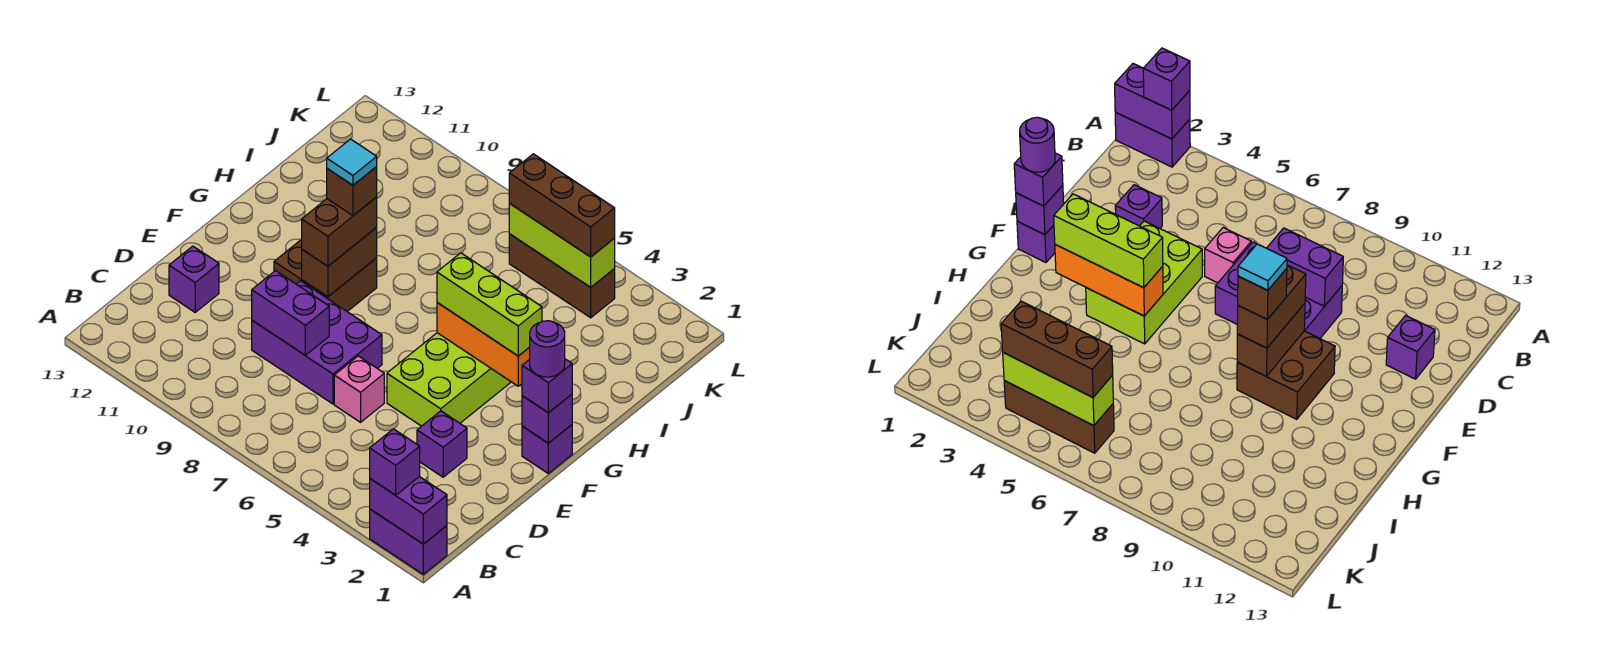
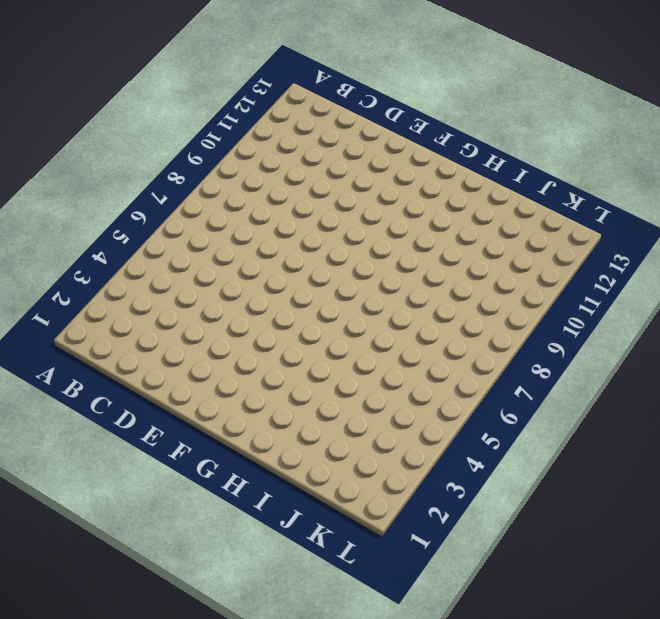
none -> purple 1x2 brick [370,509,447,574]
none -> purple 1x1 brick [417,411,467,477]
none -> pink 1x1 brick [334,356,384,422]

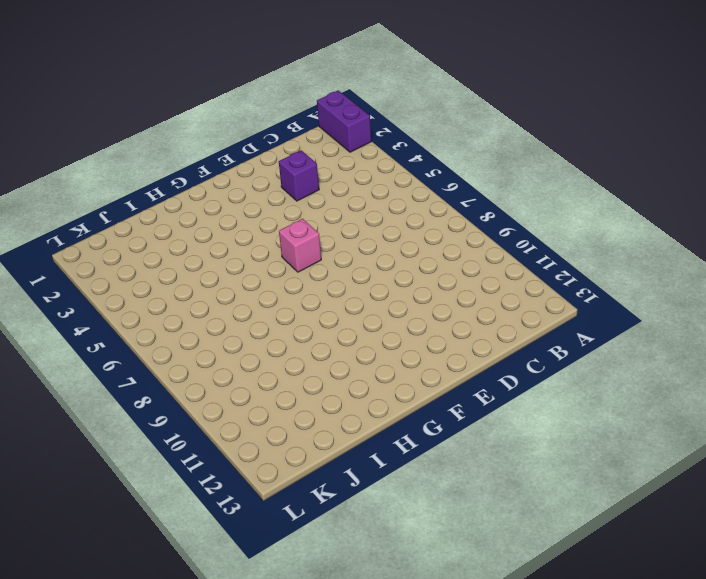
pink 1x1 brick [279,219,321,272] -> pink 1x1 brick moved to [334,356,384,422]
none -> purple 2x3 brick [252,281,382,404]
none -> purple 1x1 brick [169,246,219,312]
none -> lime 2x3 brick [387,333,511,426]

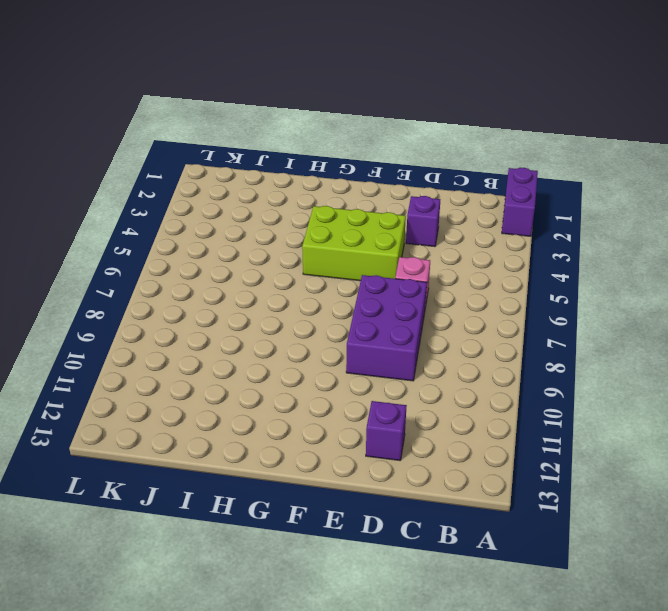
none -> purple 1x1 brick [522,425,572,473]
none -> brown 2x2 brick [274,239,377,312]
none -> brown 1x3 brick [509,234,615,318]

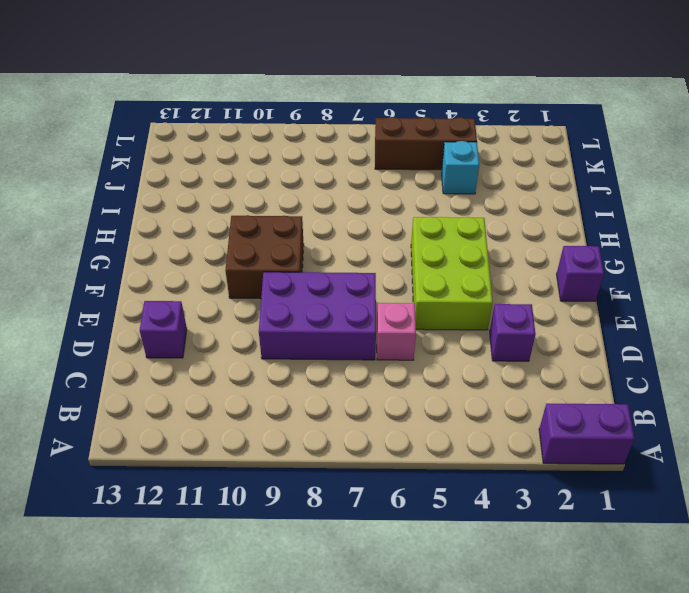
cyan 1x1 brick [442,141,479,194] -> none
none -> purple 1x2 brick [370,477,447,544]
none -> purple 1x2 brick [252,271,329,355]
none -> purple 1x1 brick [522,394,572,443]

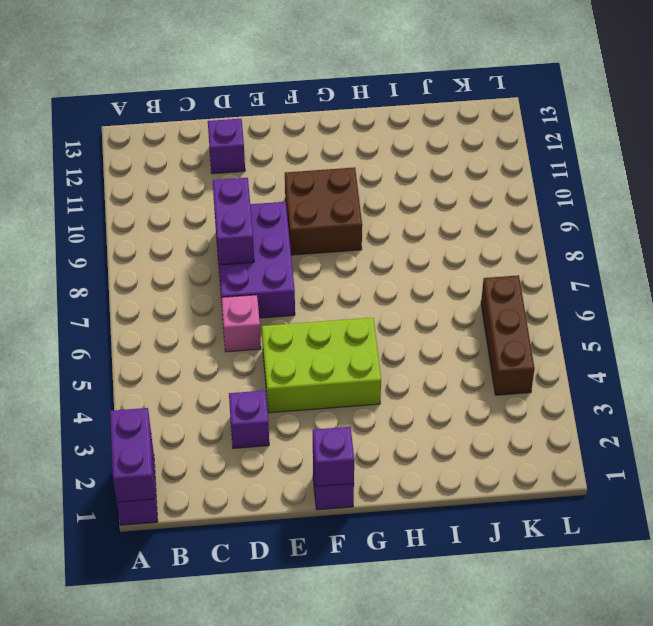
none -> brown 1x2 brick [302,228,377,297]
none -> orange 1x3 brick [437,303,530,386]
none -> lime 1x3 brick [509,204,615,287]

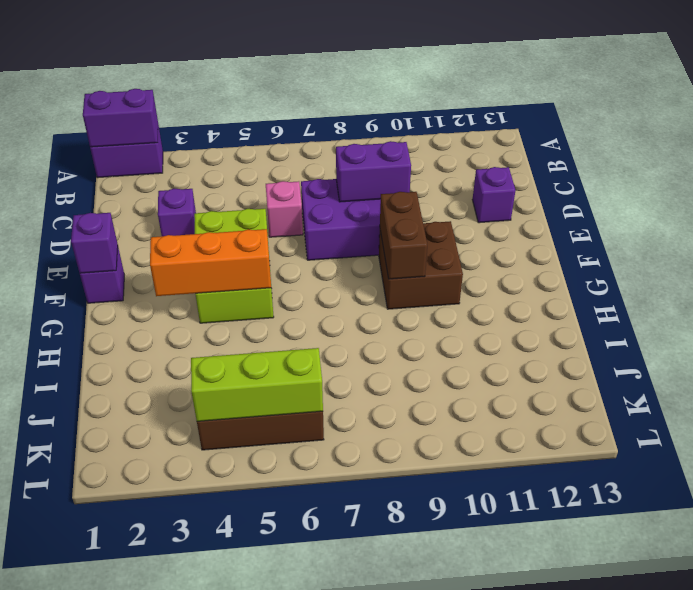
none -> purple 1x1 brick [370,429,420,495]
none -> purple 1x1 brick [522,359,572,413]
none -> brown 1x2 brick [302,197,377,266]

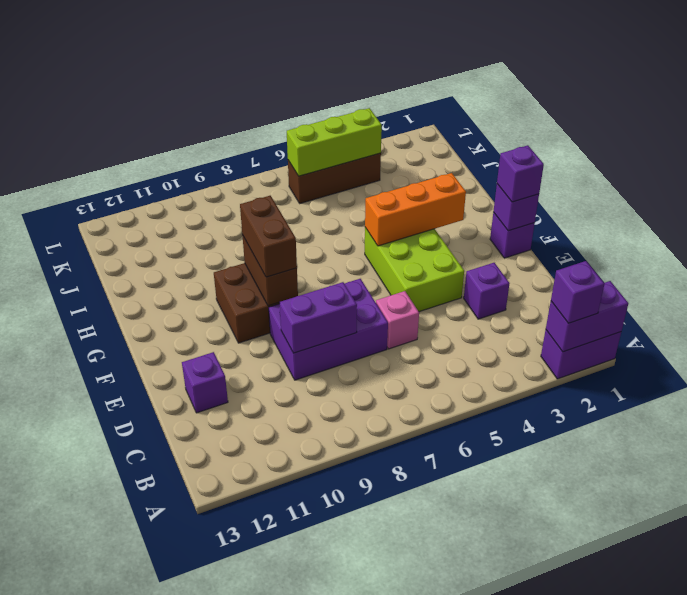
none -> lime 1x3 brick [437,253,542,356]
none -> brown 1x3 brick [509,154,615,257]
none -> purple 1x1 round brick [530,321,565,377]

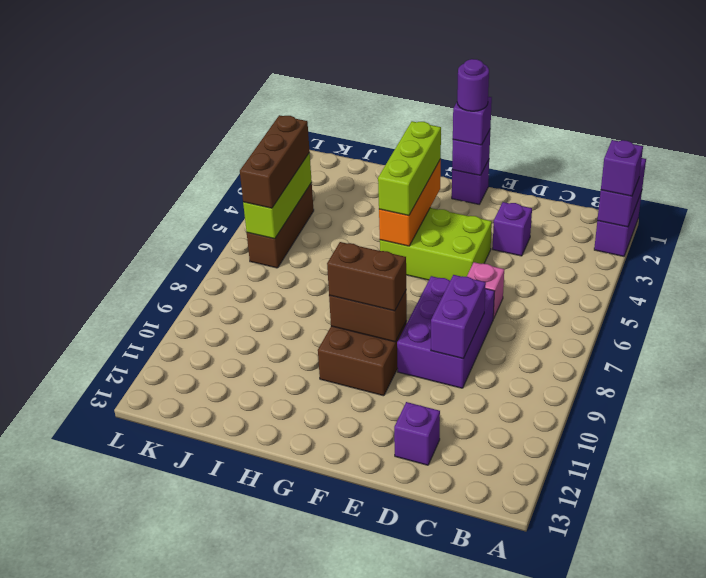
none -> brown 1x1 brick [327,167,377,216]
none -> cyan 1x1 tile [327,139,377,185]

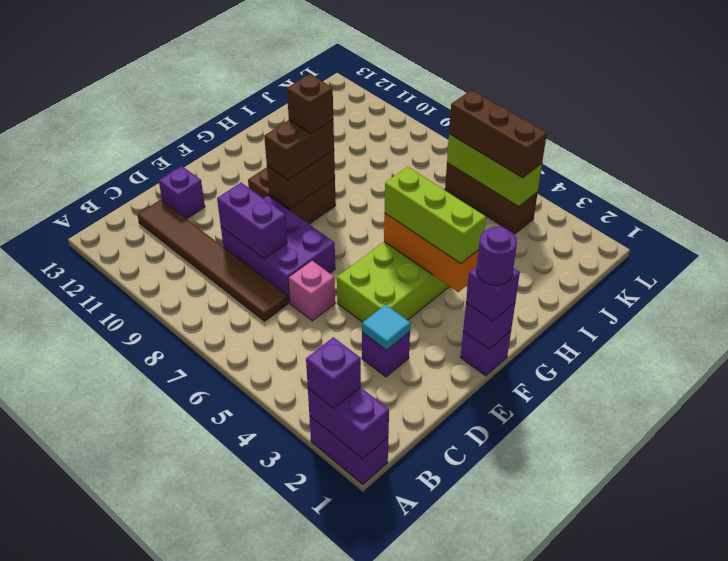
brown 1x6 tile [137,200,288,321] -> none
cyan 1x1 tile [362,305,410,350] -> cyan 1x1 tile moved to [327,139,377,185]

